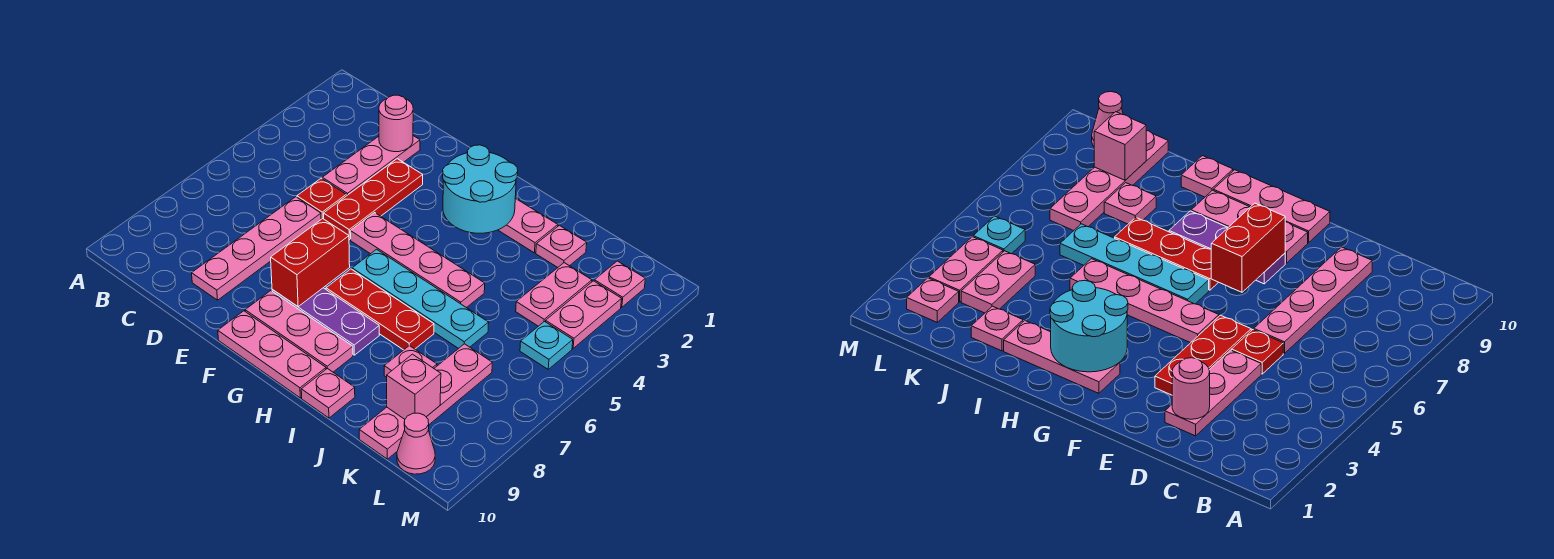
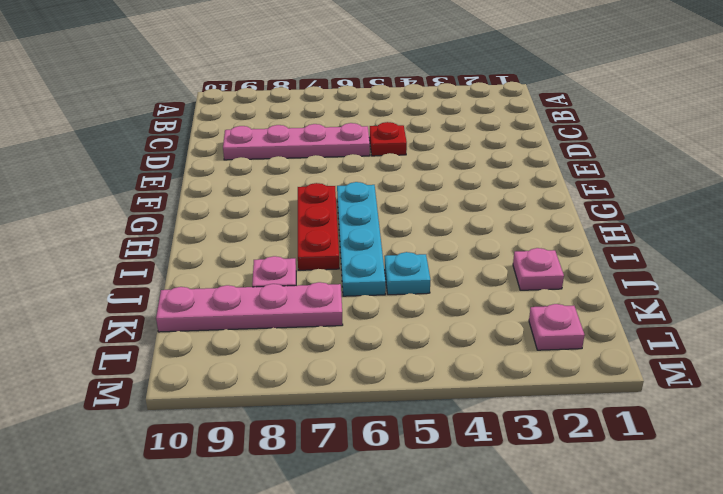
cyan 1x1 plate [385,252,430,295] -> cyan 1x1 plate moved to [520,322,573,369]
none -> pink 1x3 plate [322,136,420,196]
none -> red 1x3 plate [324,159,423,240]
none -> pink 1x4 plate [350,213,485,308]

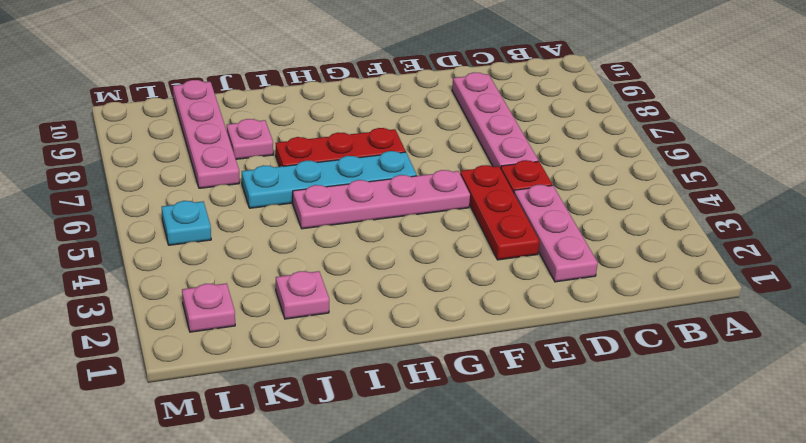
none -> purple 1x3 plate [272,288,379,355]
none -> pink 1x3 plate [245,291,353,372]
none -> pink 1x3 plate [218,311,326,398]

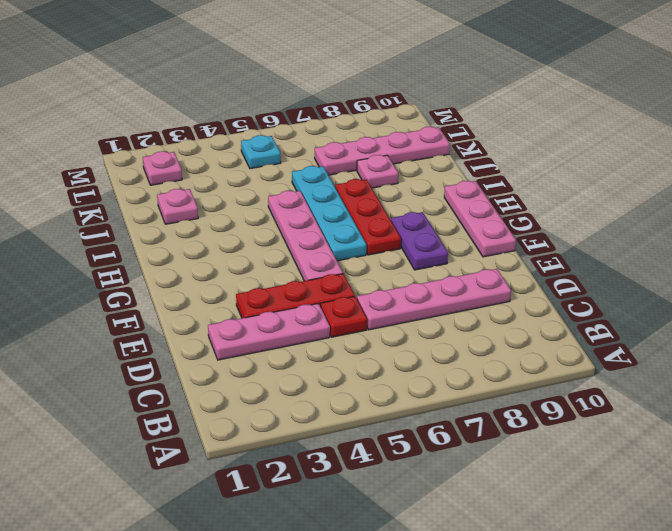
purple 1x2 plate [391,212,448,270] -> purple 1x3 plate [272,288,379,355]
none -> pink 1x3 plate [245,291,353,372]
none -> pink 1x3 plate [498,198,558,253]
none -> pink 1x1 plate [301,368,355,418]

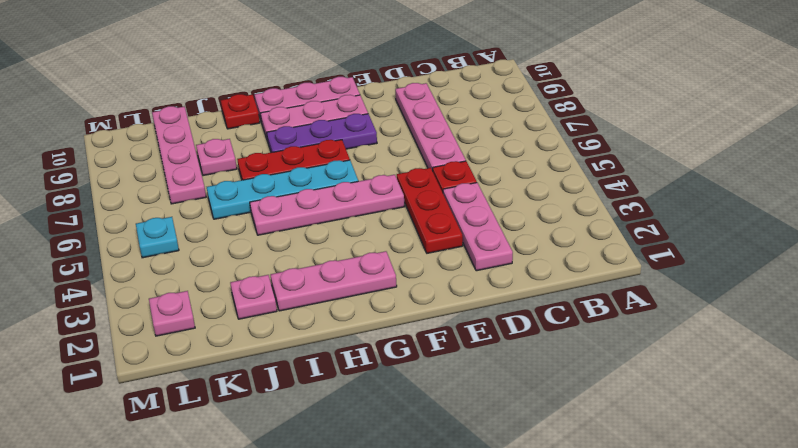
red 1x1 plate [221,94,260,129] -> pink 1x1 plate [301,368,355,418]
none -> pink 1x2 plate [516,263,592,326]
none -> pink 1x2 plate [546,281,622,348]
none -> pink 1x1 cone [397,413,435,474]

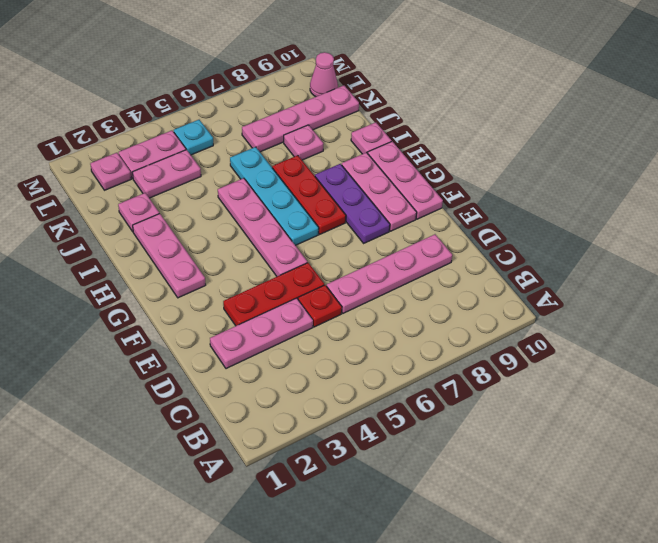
none -> pink 1x1 round brick [379,95,413,152]
none -> red 1x2 brick [271,219,350,306]
none -> cyan 2x2 round brick [443,145,518,233]

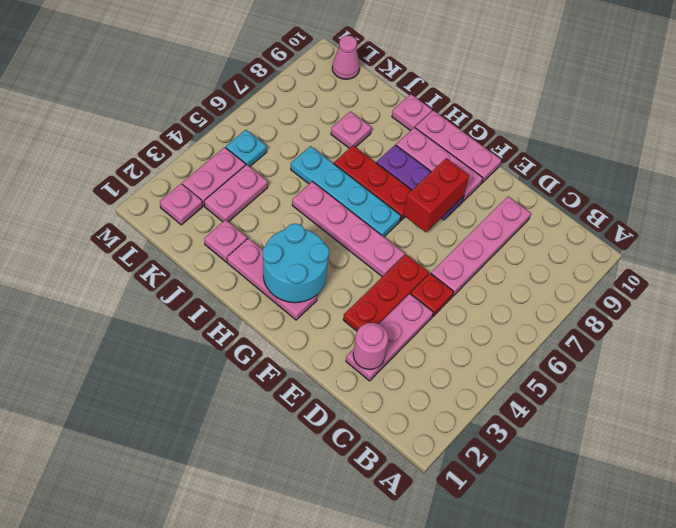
none -> pink 1x4 plate [359,344,492,459]
none -> pink 1x1 brick [387,354,441,419]

